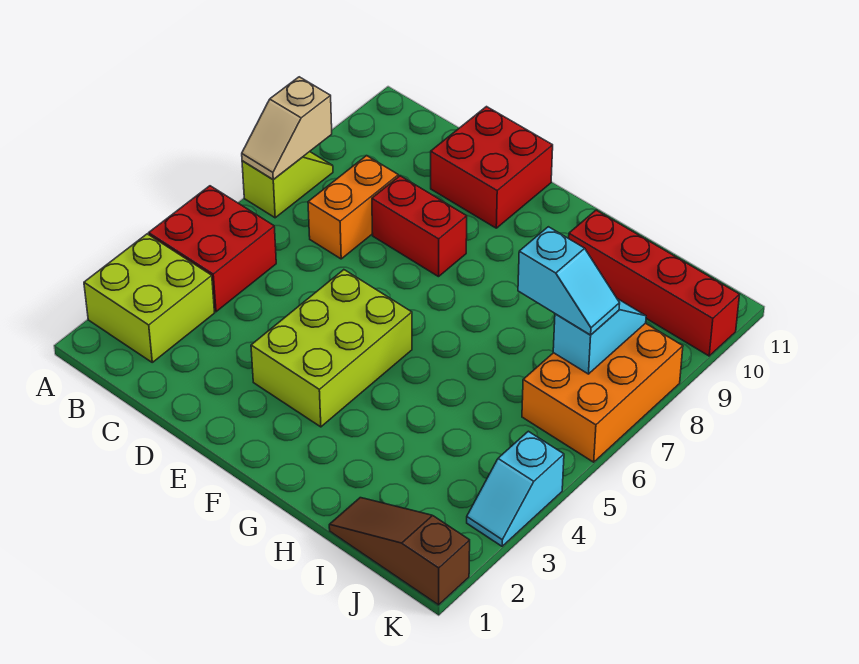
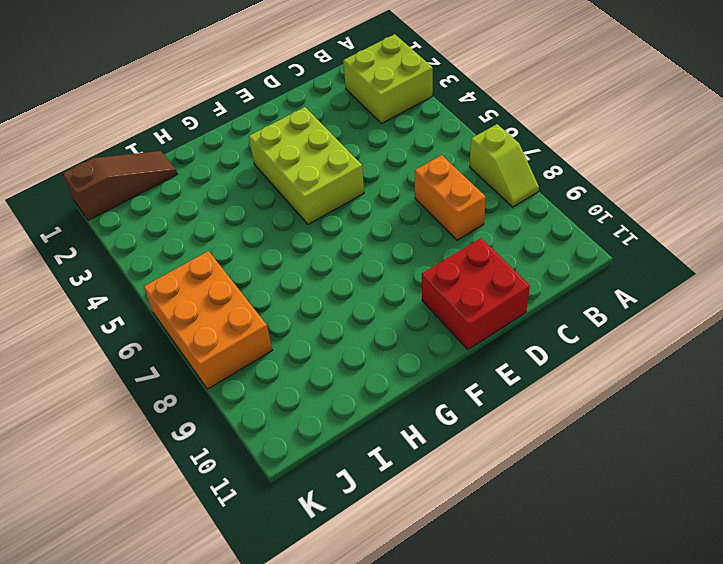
none -> red 2x2 brick [149,186,276,312]
none -> red 1x2 brick [372,176,467,277]
none -> red 1x4 brick [569,210,740,356]

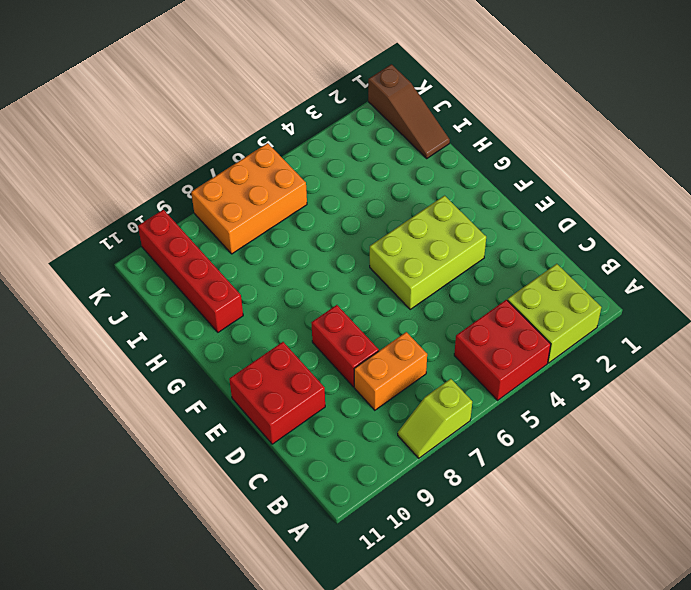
none -> cyan 1x2 slope [467,431,564,546]
none -> tan 1x2 slope [242,77,332,180]
none -> cyan 1x2 slope [553,299,646,374]

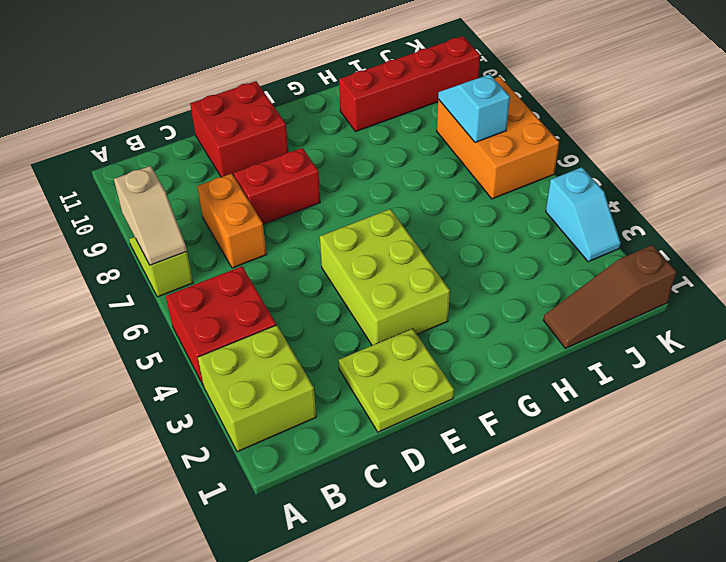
lime 2x2 plate [339,329,454,432] -> none
none -> cyan 1x2 slope [518,227,620,335]

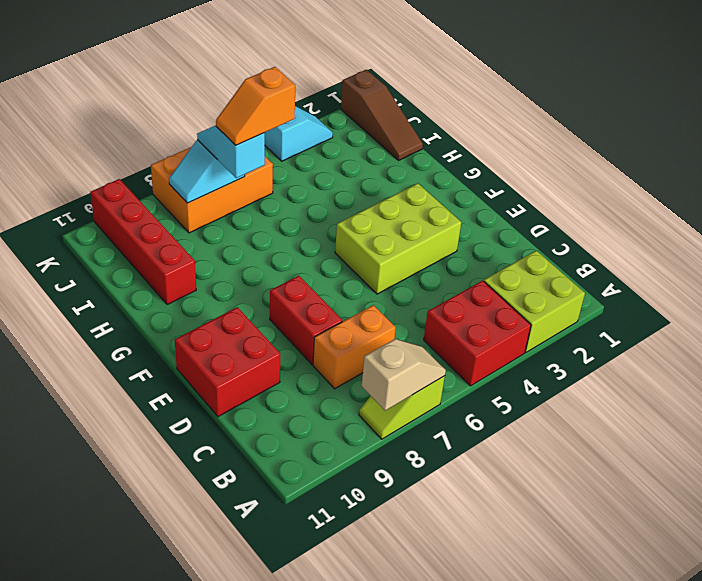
orange 1x2 slope [216,67,295,145] -> none

